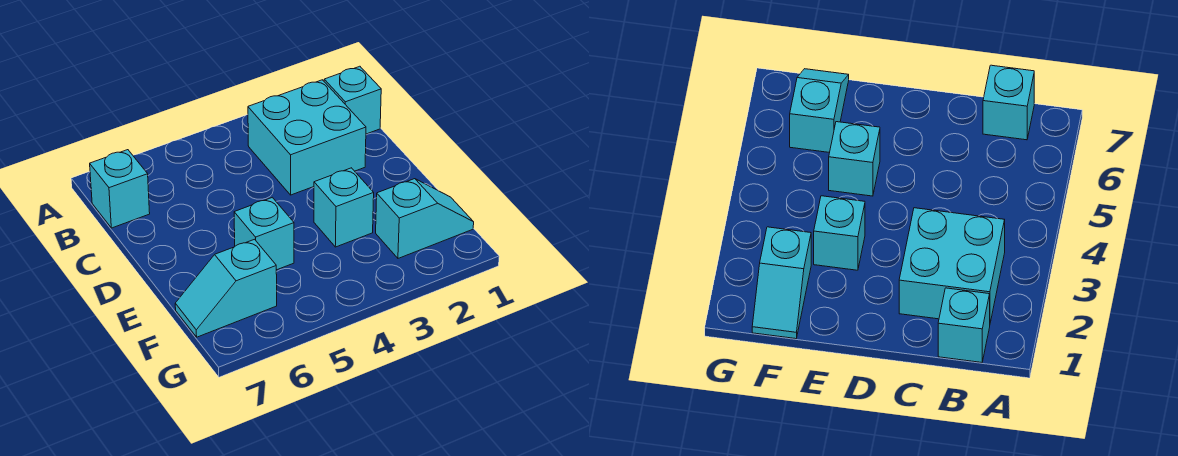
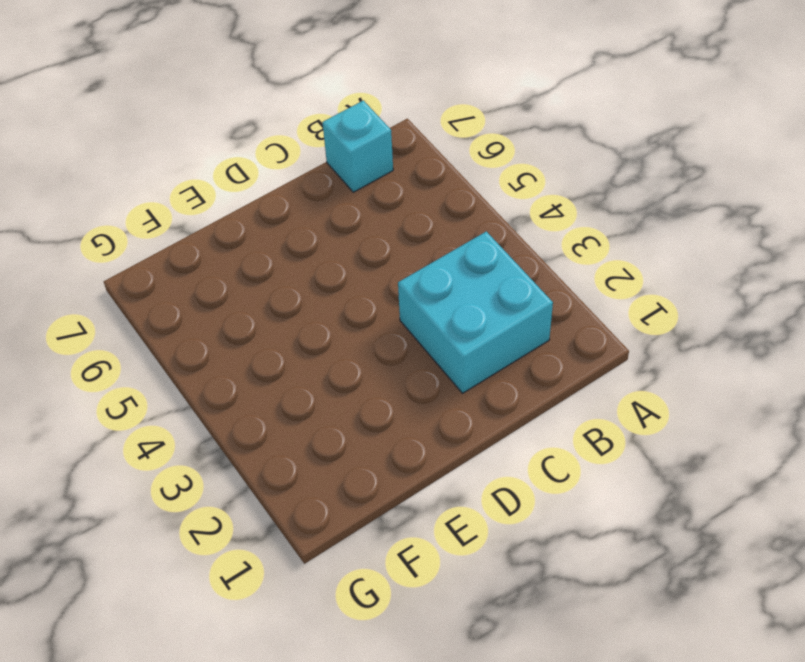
none -> cyan 1x1 brick [324,66,381,134]
none -> cyan 1x1 brick [314,168,374,247]

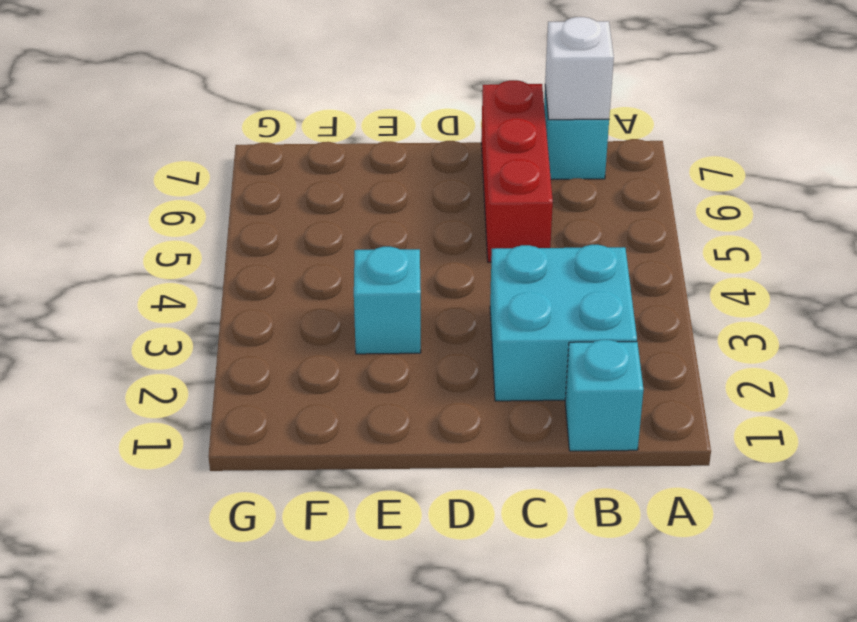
white 1x1 brick [545,17,614,120] -> none
red 1x3 brick [481,80,553,262] -> none
none -> cyan 1x1 brick [234,197,294,270]
none -> cyan 1x2 slope [376,179,474,258]

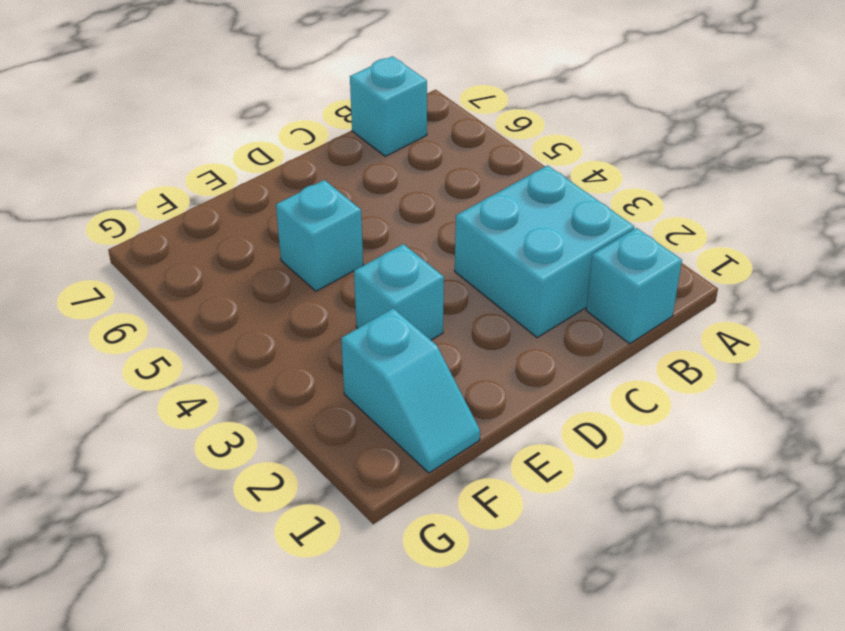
none -> cyan 1x2 slope [175,239,277,337]

